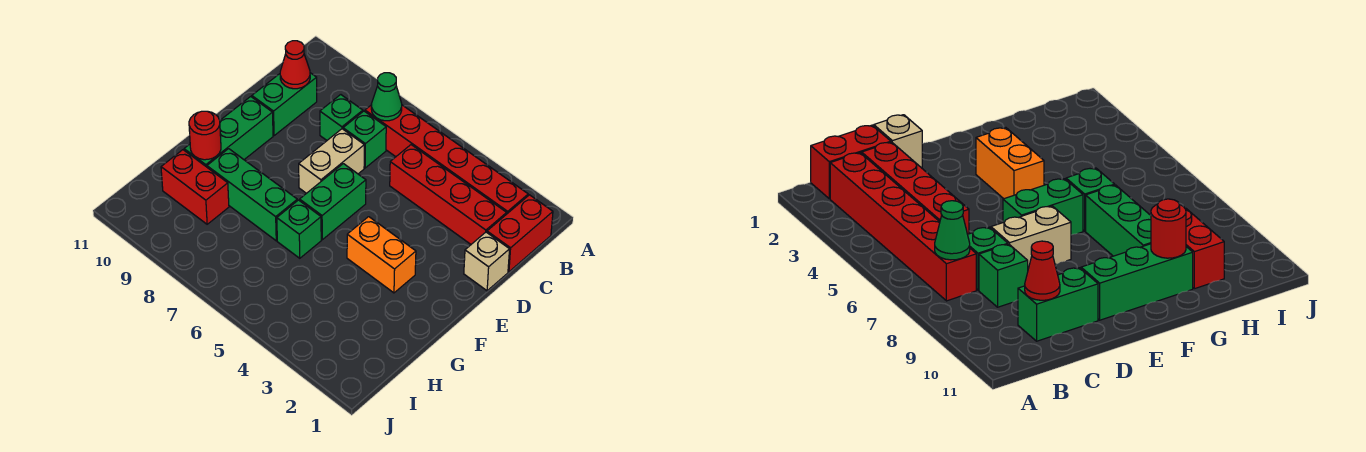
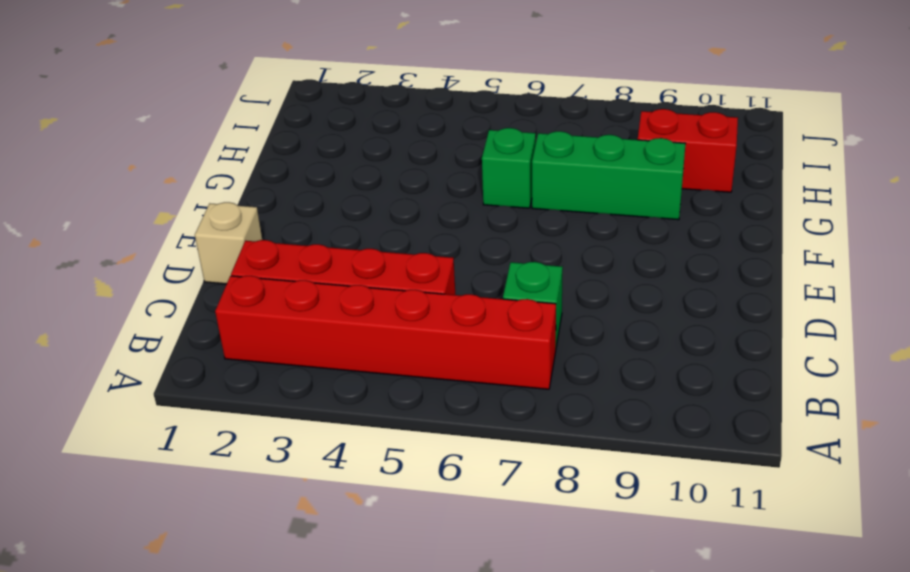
none -> red 1x2 brick [487,195,553,272]
none -> green 1x1 brick [320,95,363,140]
none -> green 1x2 brick [252,73,317,135]

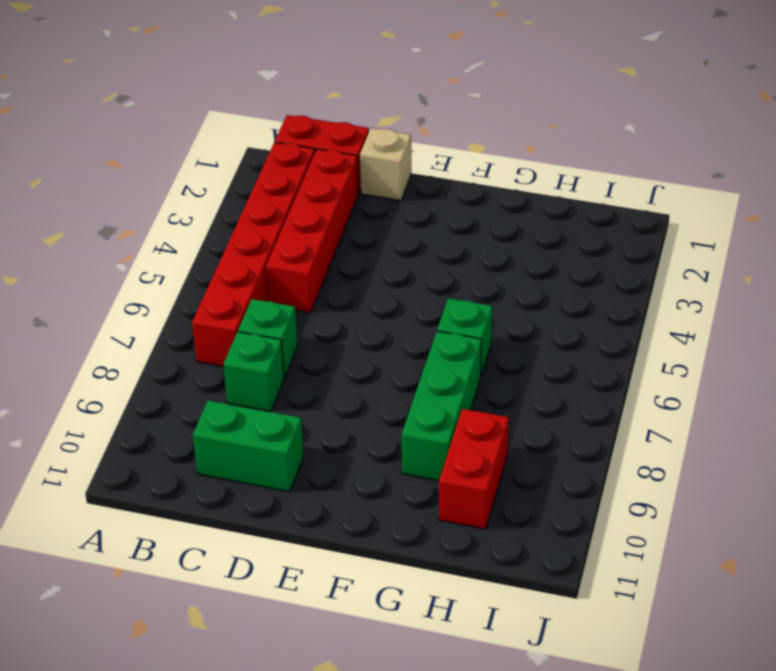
none -> tan 1x2 brick [299,129,364,193]
none -> green 1x2 brick [300,164,366,240]
none -> green 1x3 brick [184,97,273,167]

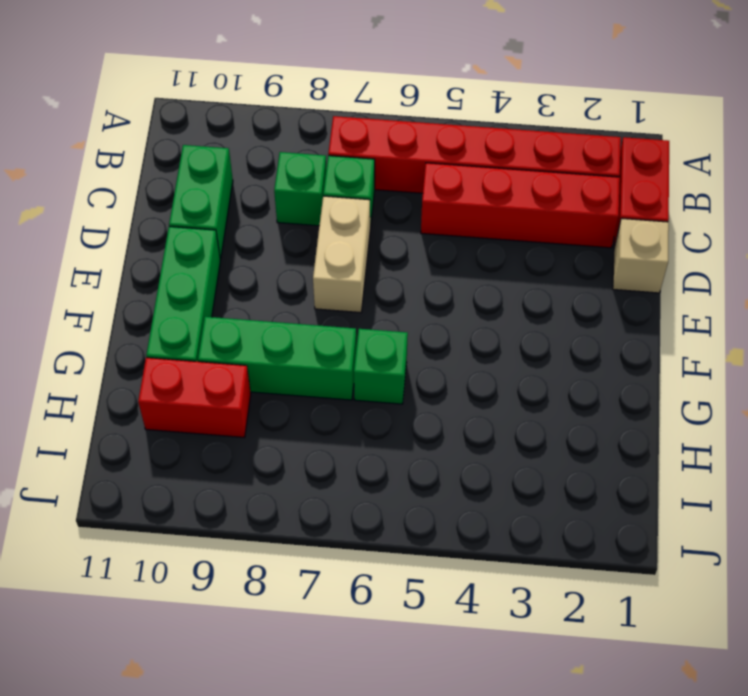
none -> green 1x2 brick [300,164,366,240]
none -> orange 1x2 brick [347,217,416,293]
none -> green 1x1 cone [371,73,402,121]

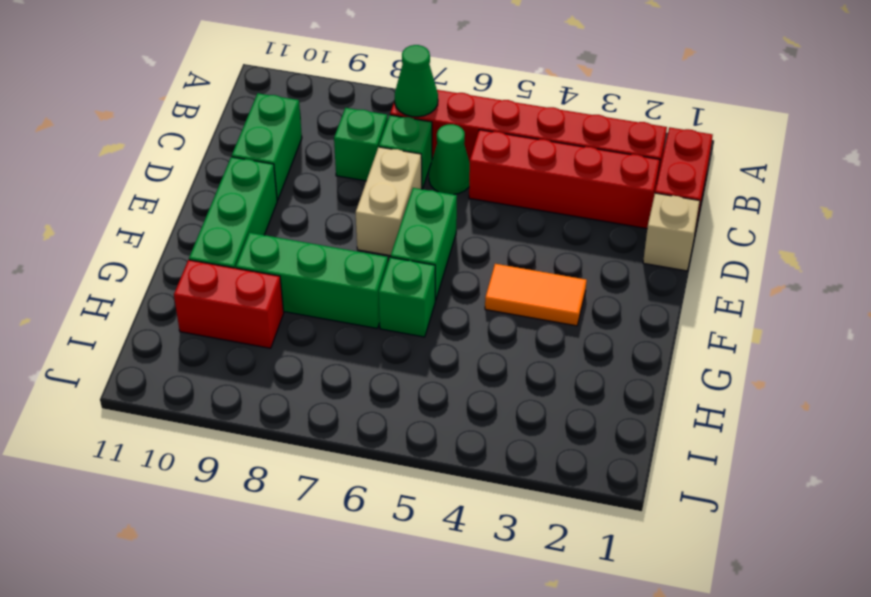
green 1x1 cone [429,124,470,195] -> none
orange 1x2 tile [485,264,587,326] -> orange 1x2 brick [347,217,416,293]
none -> red 1x1 cone [280,41,310,89]
none -> red 1x1 round brick [189,111,221,160]

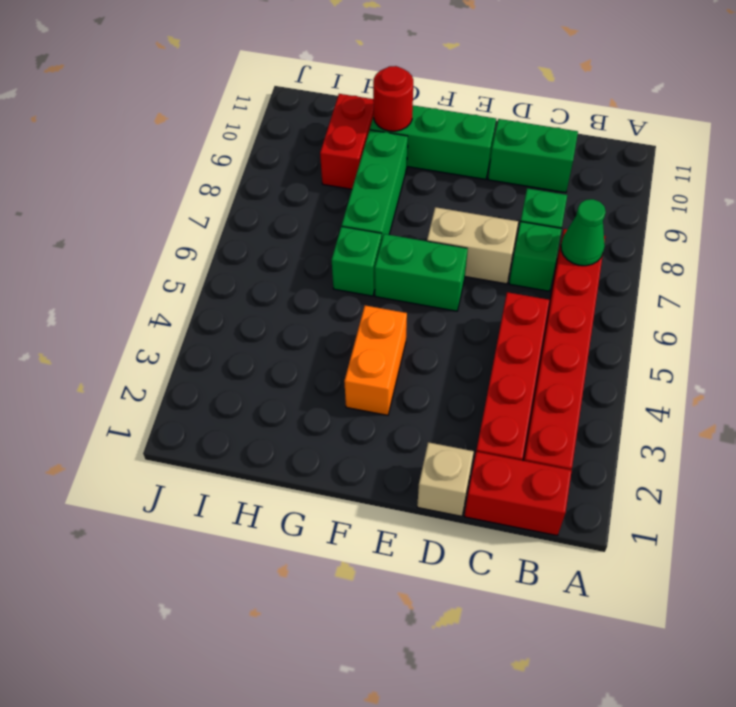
none -> red 1x1 cone [280,41,310,89]

